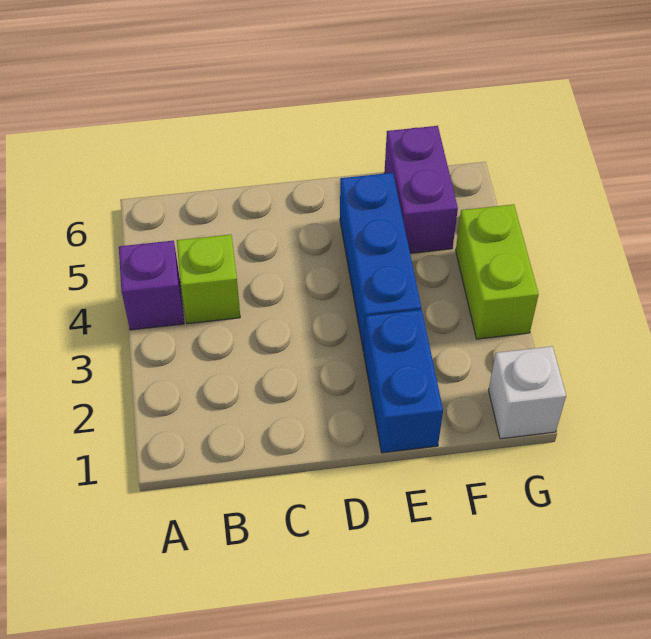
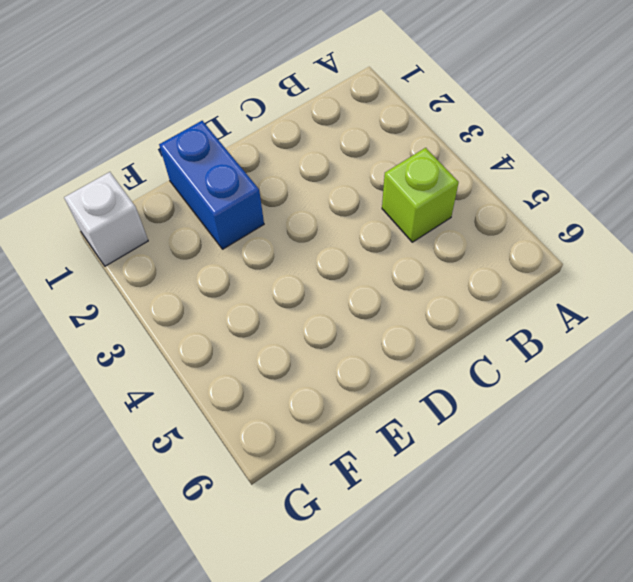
none -> purple 1x1 brick [119,241,184,330]
none -> blue 1x3 brick [340,173,421,352]

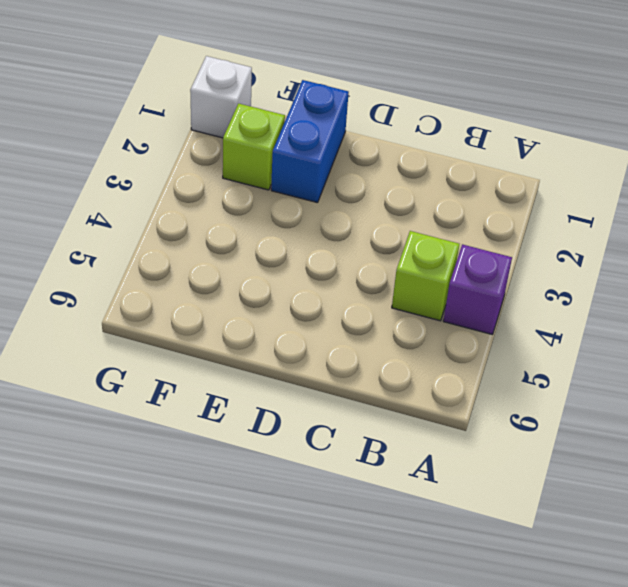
lime 1x1 brick [223,104,285,190] -> none
none -> blue 1x3 brick [340,173,421,352]
none -> purple 1x2 brick [384,126,458,253]

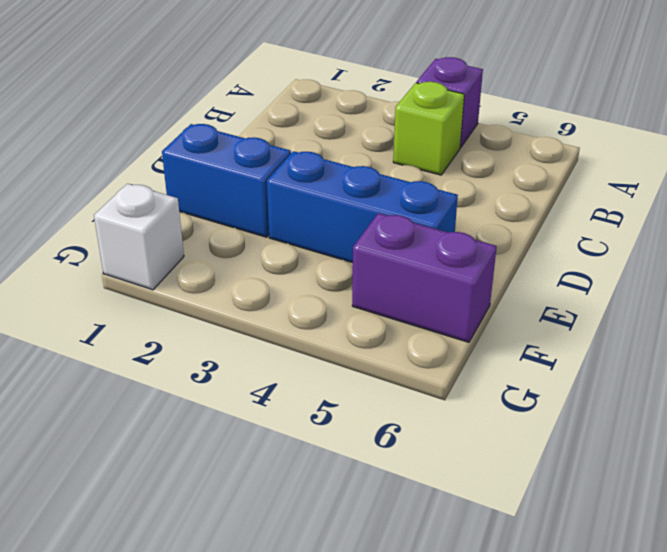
none -> lime 1x2 brick [456,204,539,339]

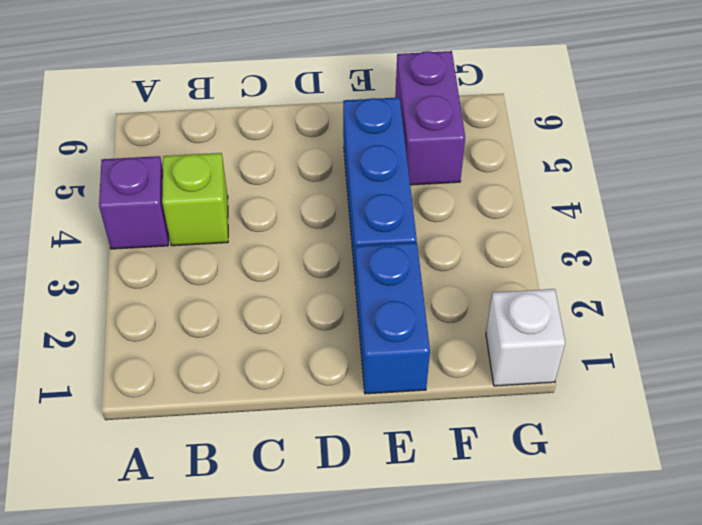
none -> lime 1x2 brick [456,204,539,339]

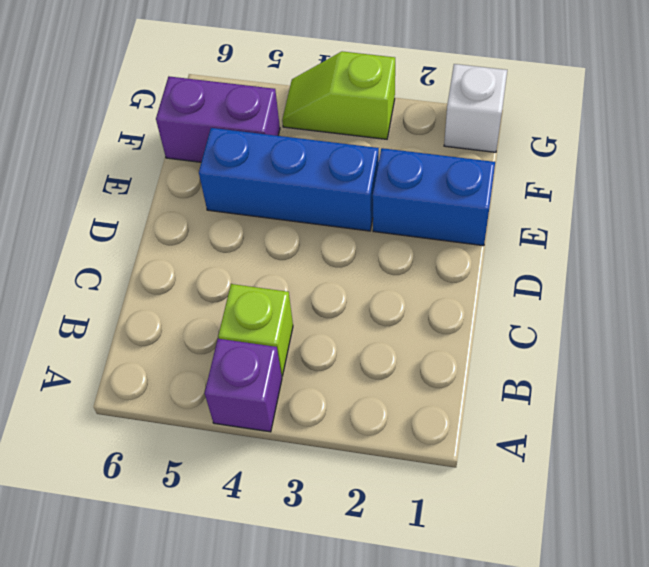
lime 1x2 slope [282,51,395,139] -> lime 1x2 brick [456,204,539,339]

